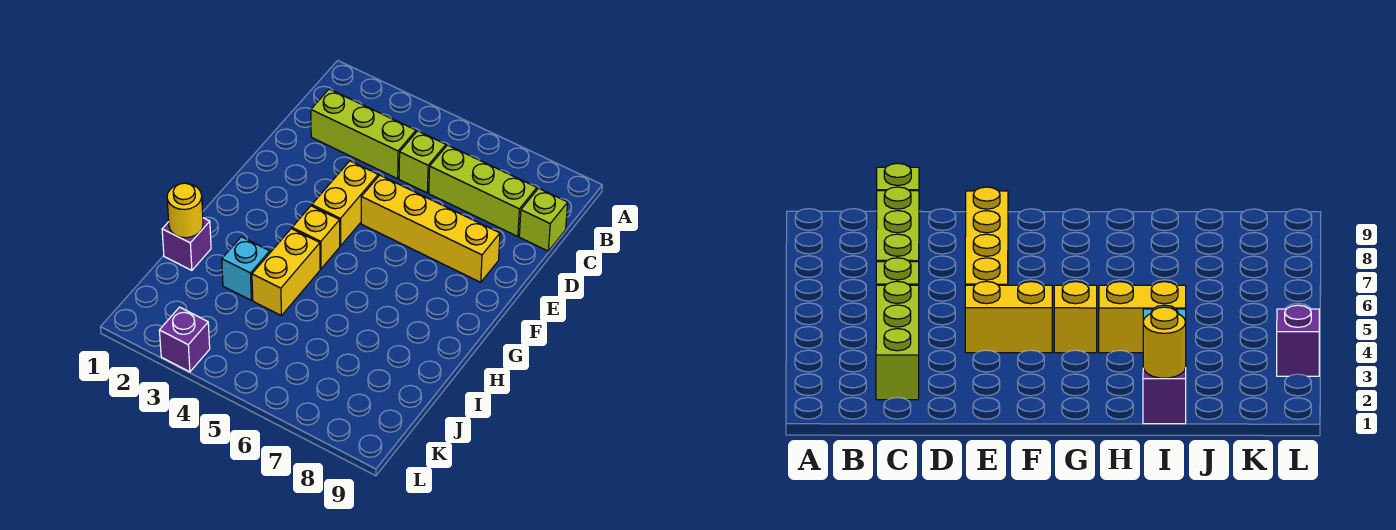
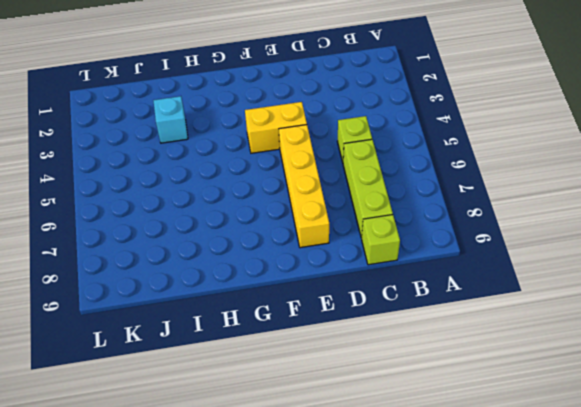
none -> lime 1x3 brick [311,89,416,179]
none -> yellow 1x1 brick [292,206,340,269]
none -> yellow 1x2 brick [252,229,320,315]

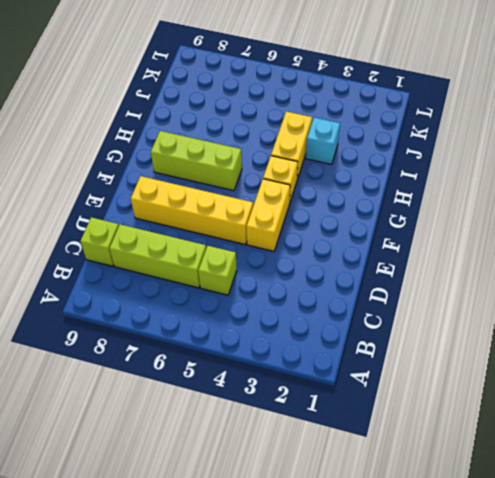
lime 1x3 brick [151,131,242,191] -> lime 1x3 brick moved to [311,89,416,179]
none -> purple 1x1 brick [162,218,211,270]
none -> purple 1x1 brick [159,307,210,372]
none -> yellow 1x1 round brick [167,183,203,238]

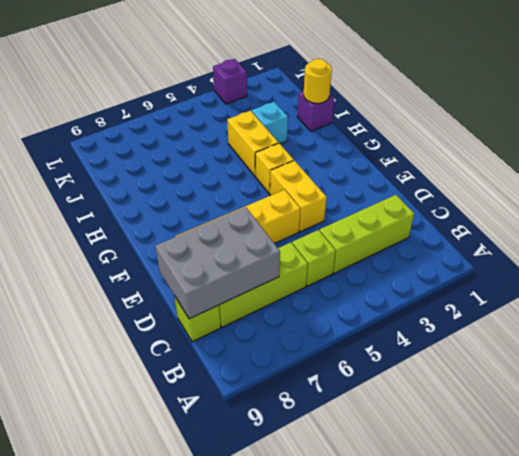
grey 2x3 brick [155,207,280,319] -> none

